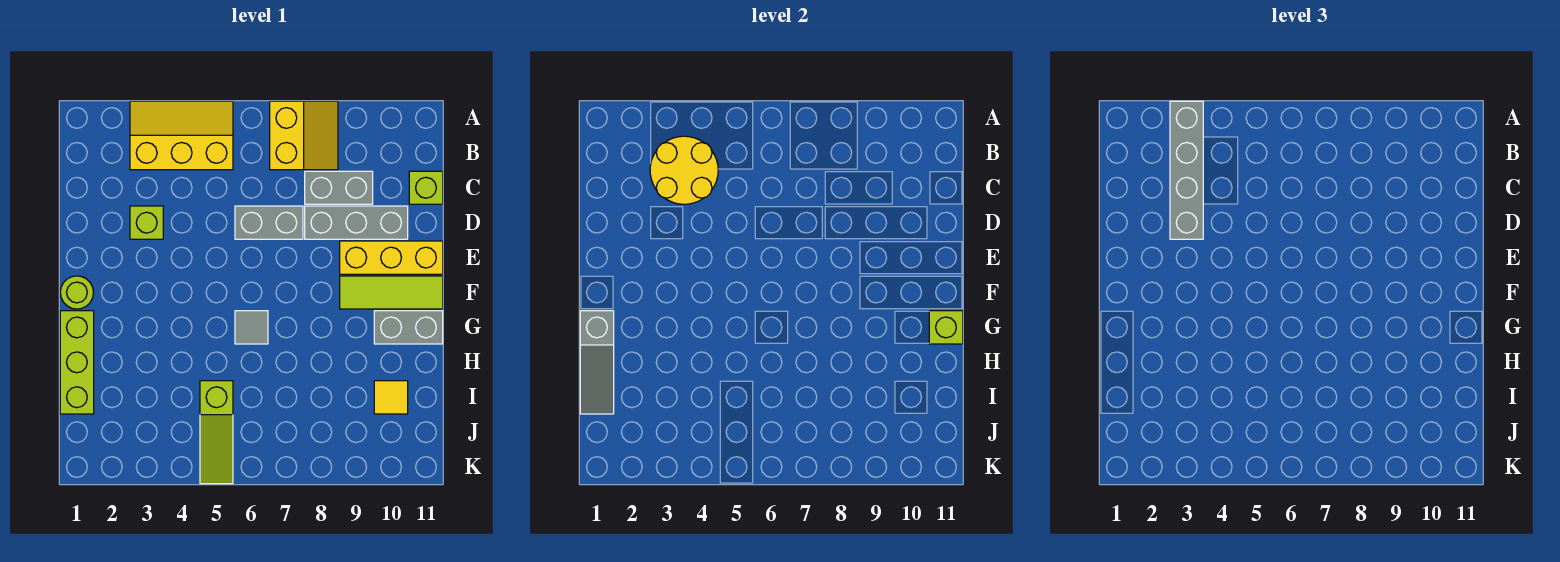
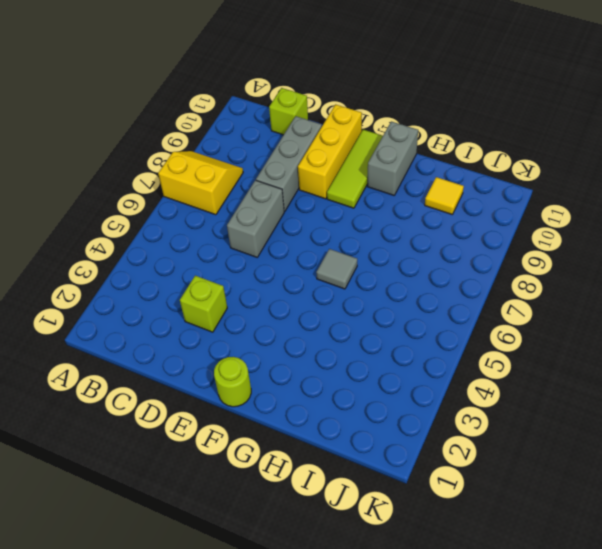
none -> yellow 2x3 slope [130,101,233,170]
none -> grey 1x2 brick [305,171,373,204]
none -> lime 1x3 brick [60,311,94,414]

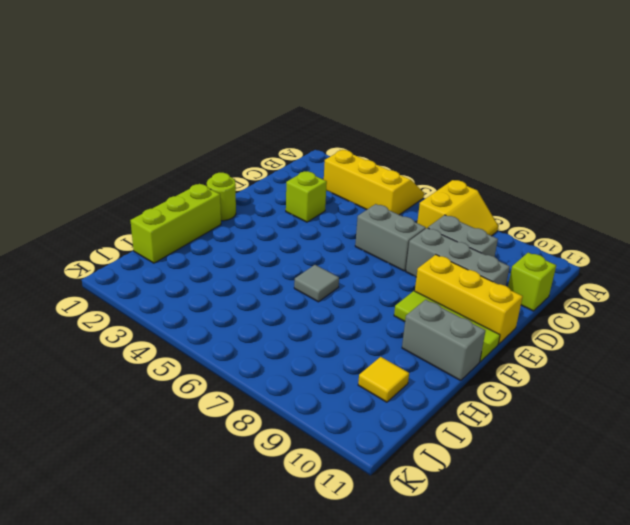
none -> lime 1x3 slope [200,381,233,484]
none -> yellow 2x2 round brick [650,136,718,204]
none -> grey 1x3 slope [580,311,614,414]

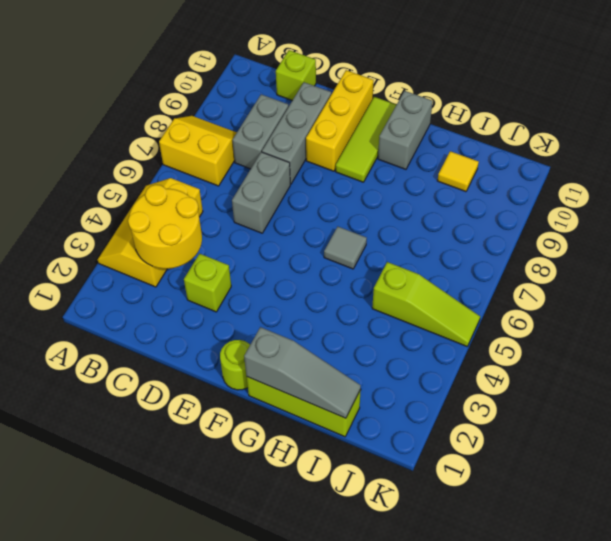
none -> lime 1x1 brick [929,311,963,344]
none -> grey 1x4 brick [1170,101,1203,239]

